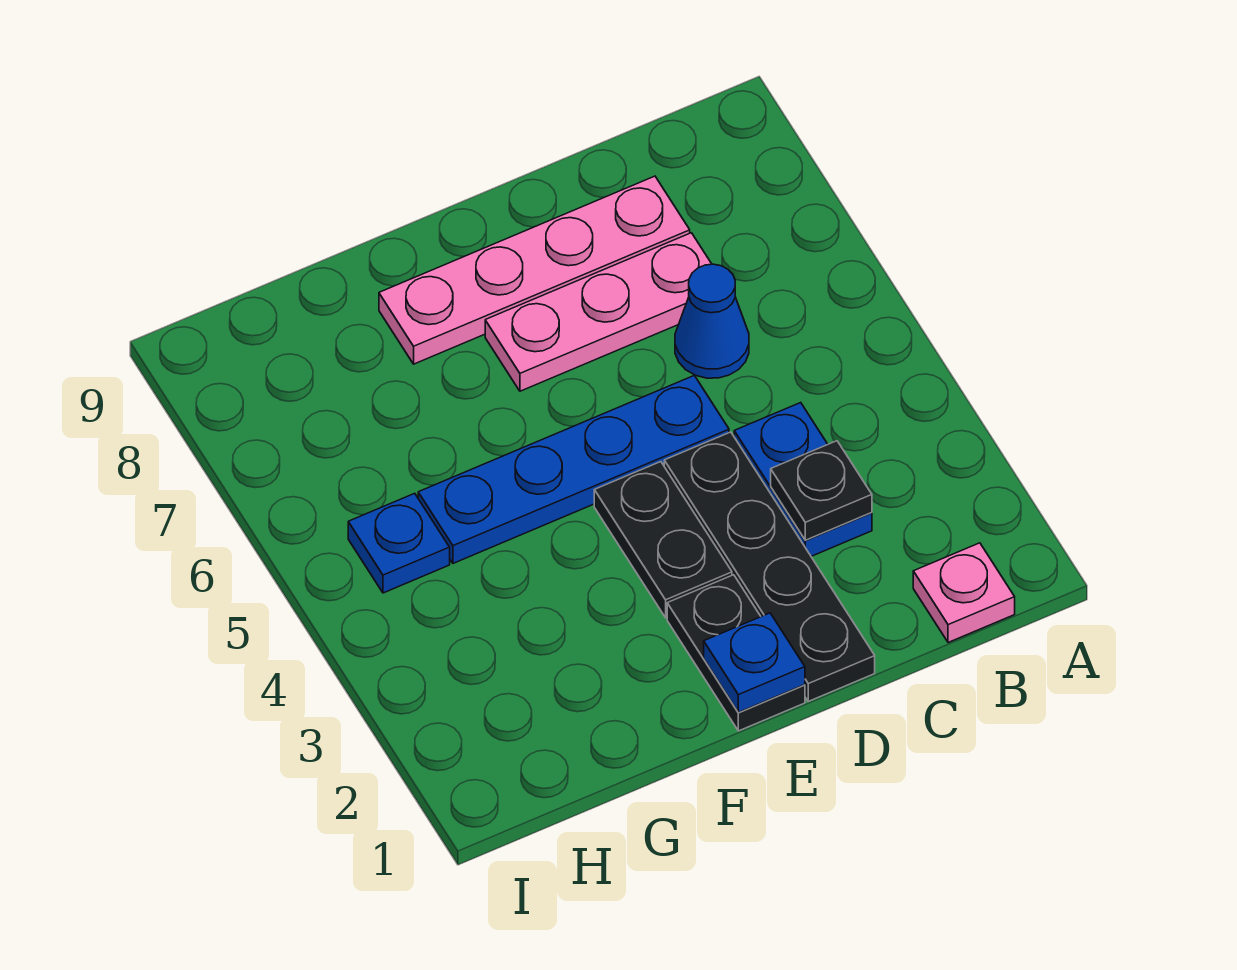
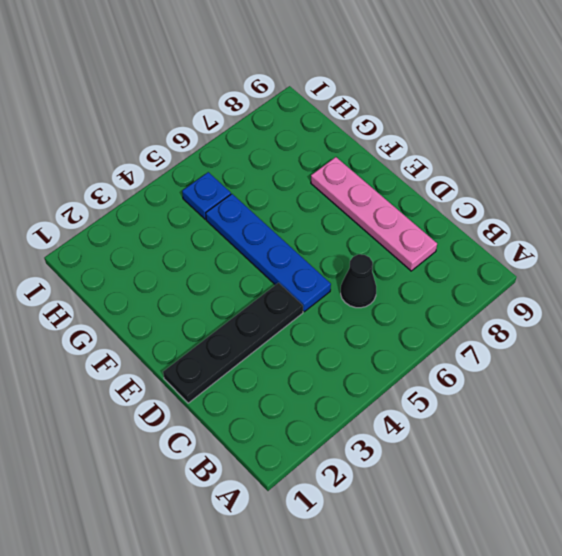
black 1x1 cone [341,254,376,308] -> blue 1x1 cone [675,264,749,378]
none -> pink 1x1 plate [913,543,1015,643]
none -> blue 1x2 plate [734,403,872,556]
none -> pink 1x3 plate [485,233,711,391]

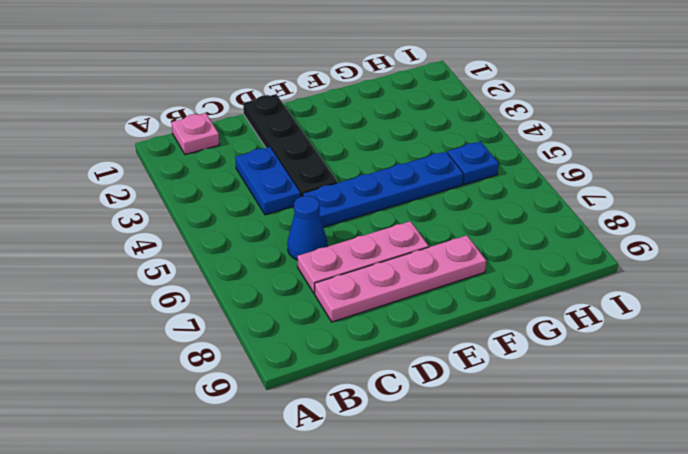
none -> black 1x2 plate [667,575,805,731]
none -> black 1x2 plate [594,462,732,618]
none -> black 1x1 plate [771,441,872,540]

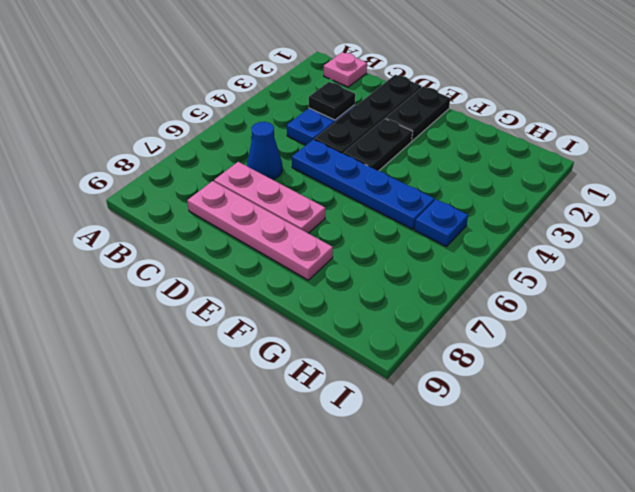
none -> blue 1x1 plate [704,613,805,712]

